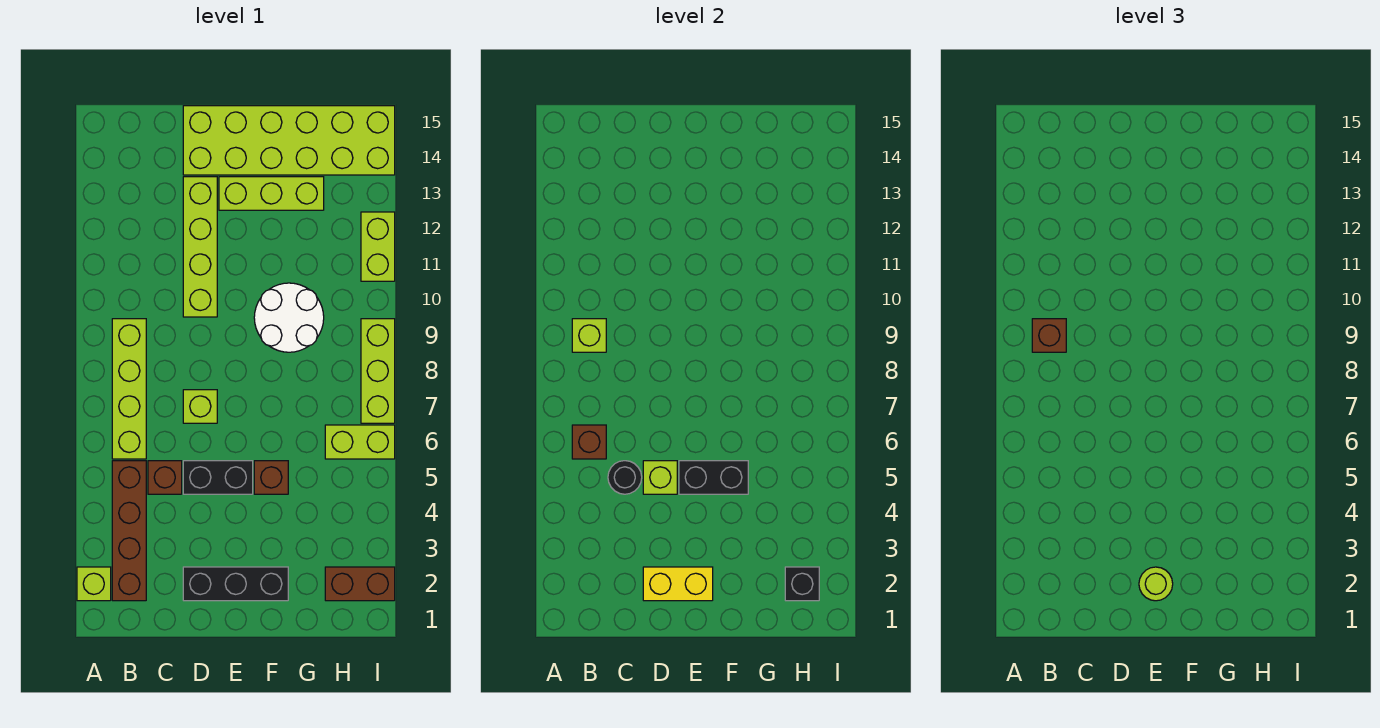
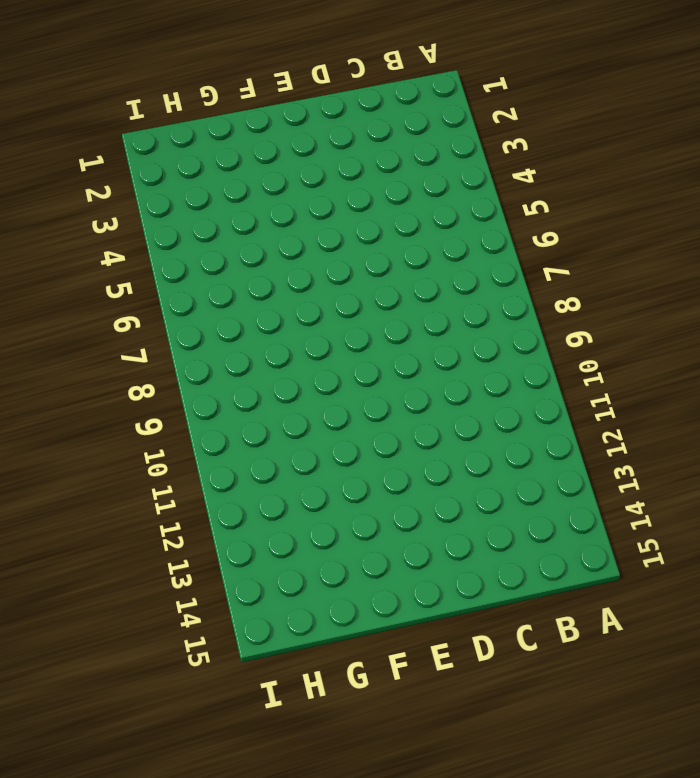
none -> lime 1x1 brick [77,567,111,601]
none -> brown 1x4 brick [112,461,146,601]
none -> lime 1x4 brick [112,319,146,459]

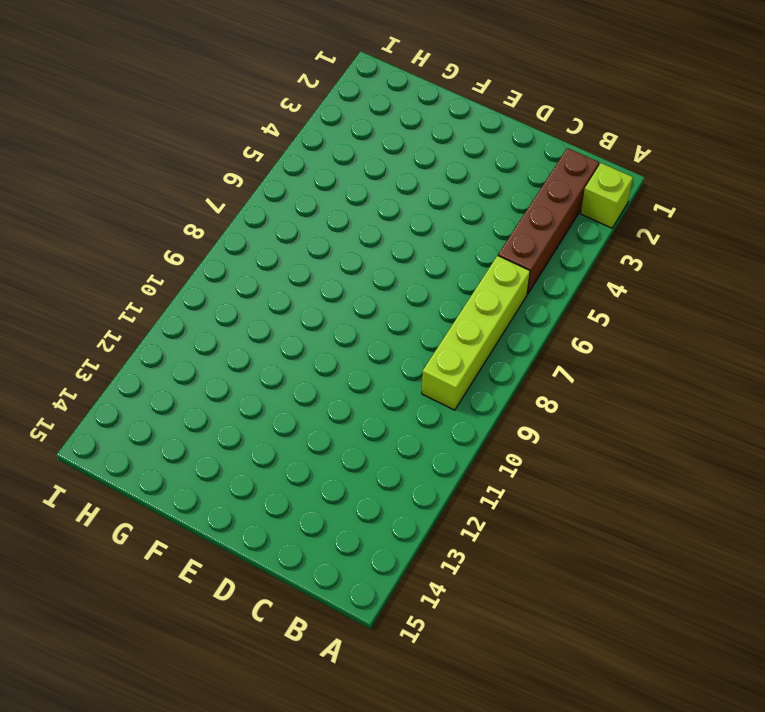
none -> brown 1x1 brick [148,461,182,494]
none -> black 1x3 brick [183,567,288,601]
none -> black 1x2 brick [183,461,253,494]

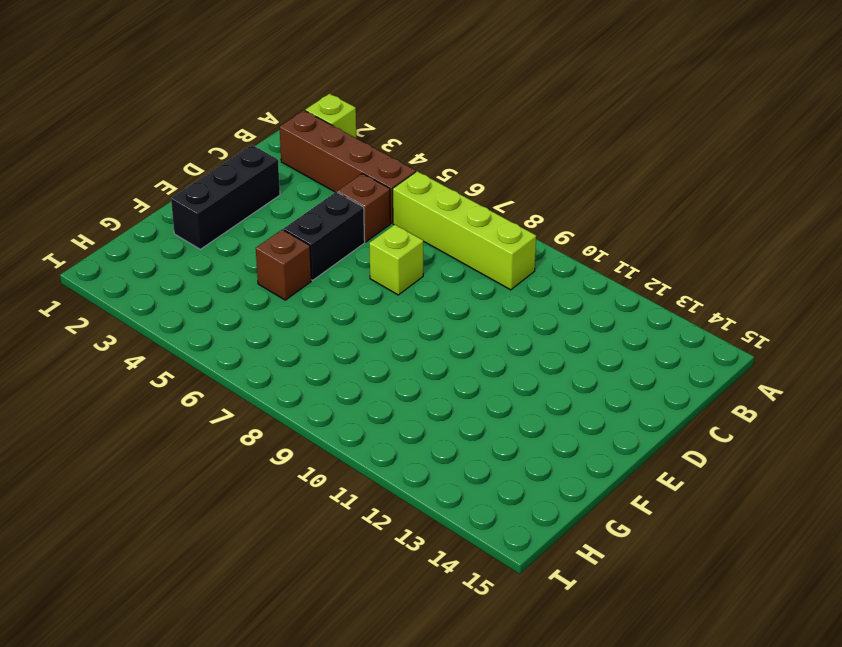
none -> lime 1x4 brick [183,177,217,317]
none -> lime 2x6 brick [183,106,395,175]
none -> lime 1x3 brick [219,177,324,210]

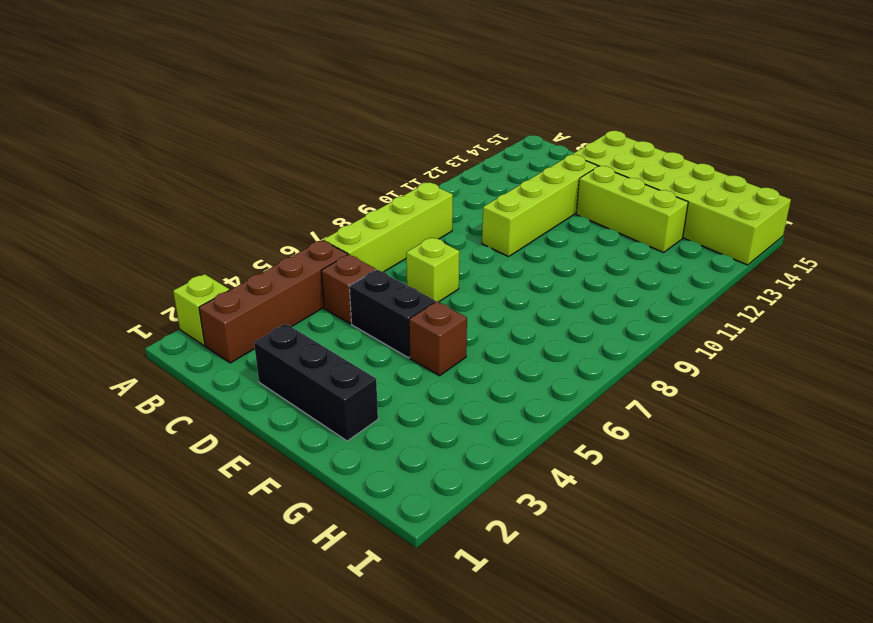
none -> white 2x2 round brick [254,283,324,352]
none -> brown 1x2 brick [325,567,395,601]
none -> lime 1x2 brick [325,425,395,459]

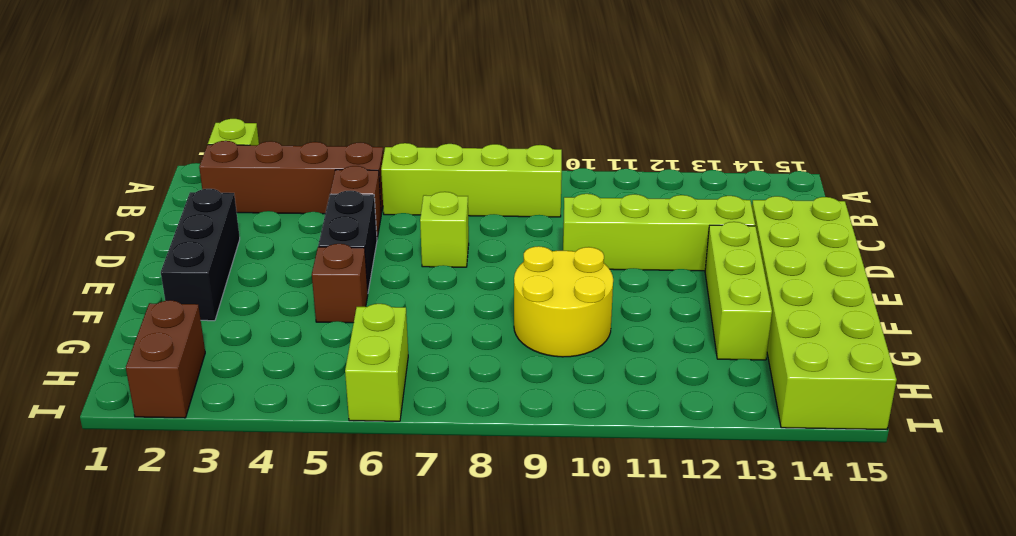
yellow 2x2 round brick [514,246,613,357] -> white 2x2 round brick [254,283,324,352]
none -> lime 1x3 brick [361,319,395,423]
none -> lime 1x2 brick [361,212,395,281]
none -> brown 1x1 brick [572,425,606,459]

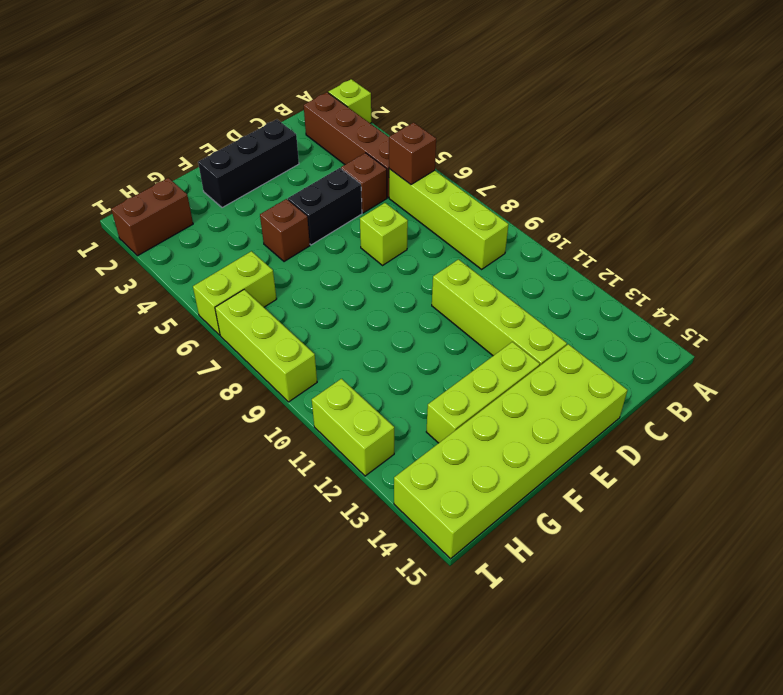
none -> white 2x2 round brick [254,283,324,352]
none -> lime 1x1 brick [572,319,606,352]
none -> black 1x1 round brick [608,461,642,494]

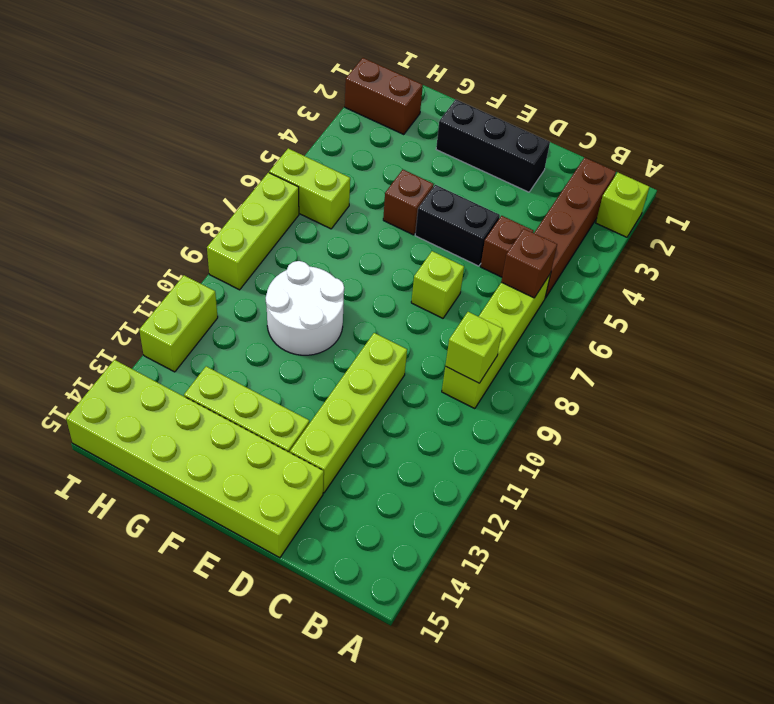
none -> black 1x1 round brick [608,461,642,494]
none -> yellow 1x2 brick [643,567,713,601]
none -> lime 1x1 brick [643,461,677,494]

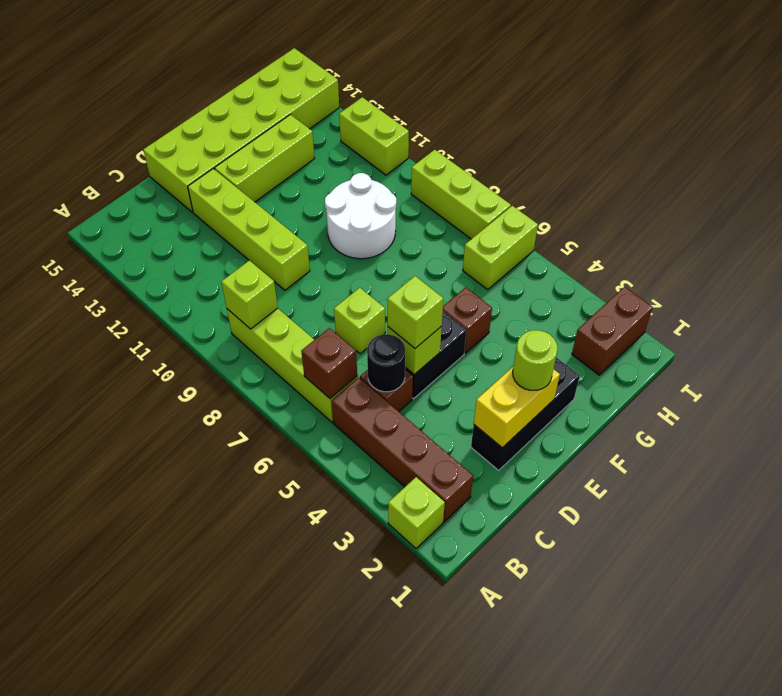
lime 1x1 brick [387,276,443,348] -> none
none -> black 1x2 brick [679,461,748,494]
none -> black 1x1 brick [785,567,819,601]
none -> brown 1x1 brick [1032,319,1066,352]

